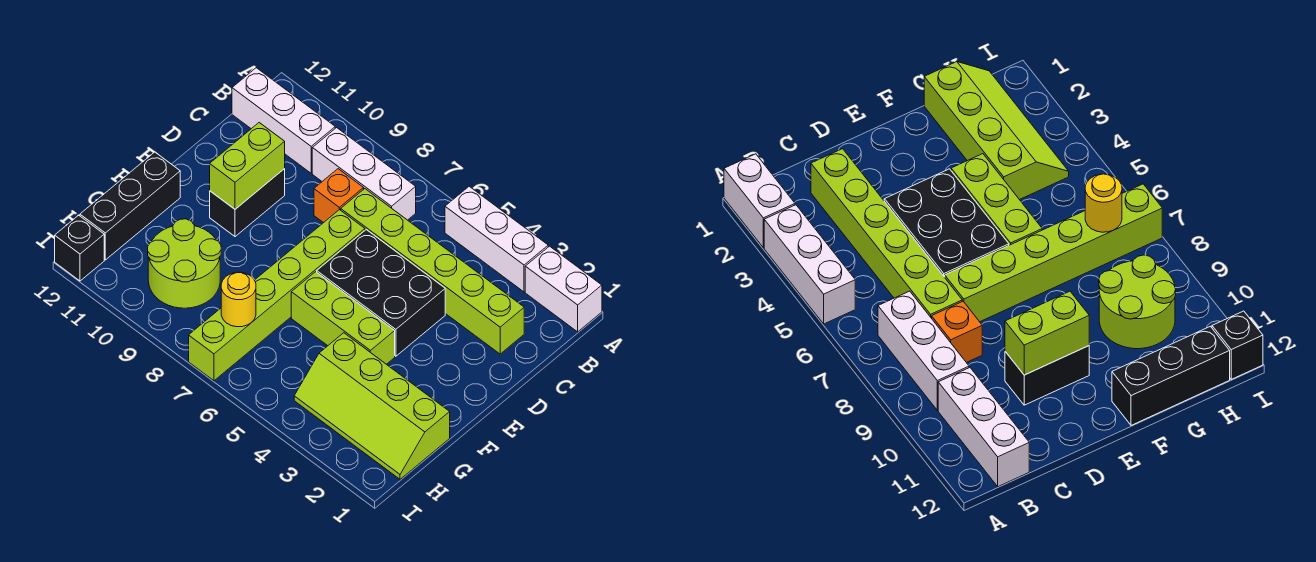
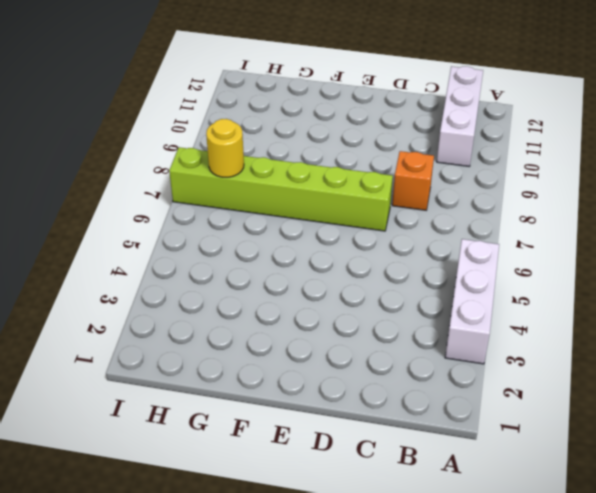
none -> white 1x2 brick [525,246,602,332]
none -> white 1x3 brick [312,128,416,220]
none -> lime 1x6 brick [341,189,524,354]

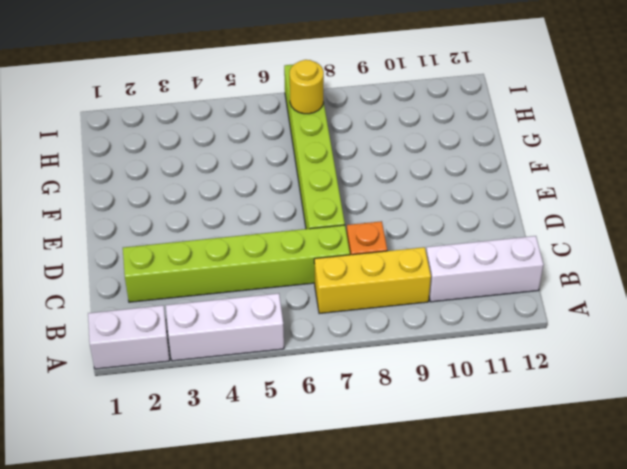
yellow 1x3 brick [314,247,431,314] -> white 1x3 brick [312,128,416,220]
none -> black 2x3 brick [317,230,445,356]
none -> black 1x2 brick [210,169,285,237]
none -> lime 1x3 brick [291,272,395,364]

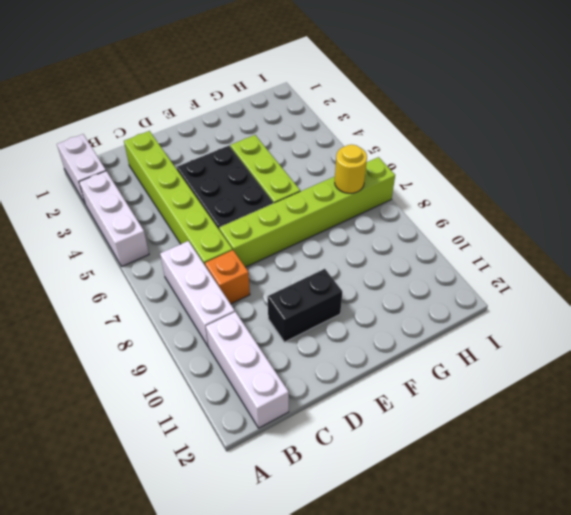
none -> black 1x3 brick [80,152,180,260]
none -> lime 2x4 slope [294,333,450,479]
none -> lime 2x2 round brick [148,219,221,308]

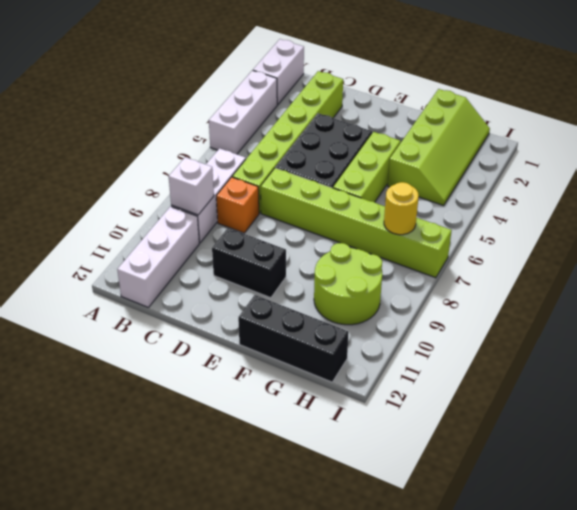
white 1x1 brick [169,157,214,215] -> none
none -> black 1x1 brick [55,215,104,281]
none -> lime 1x2 brick [210,123,285,209]

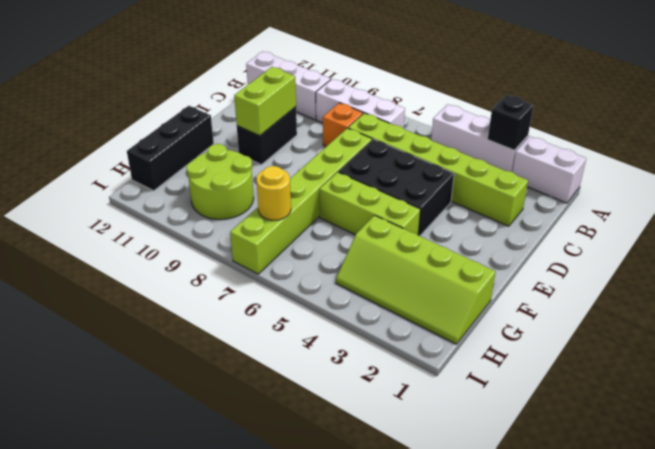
black 1x1 brick [488,95,533,150] -> black 1x1 brick moved to [55,215,104,281]

